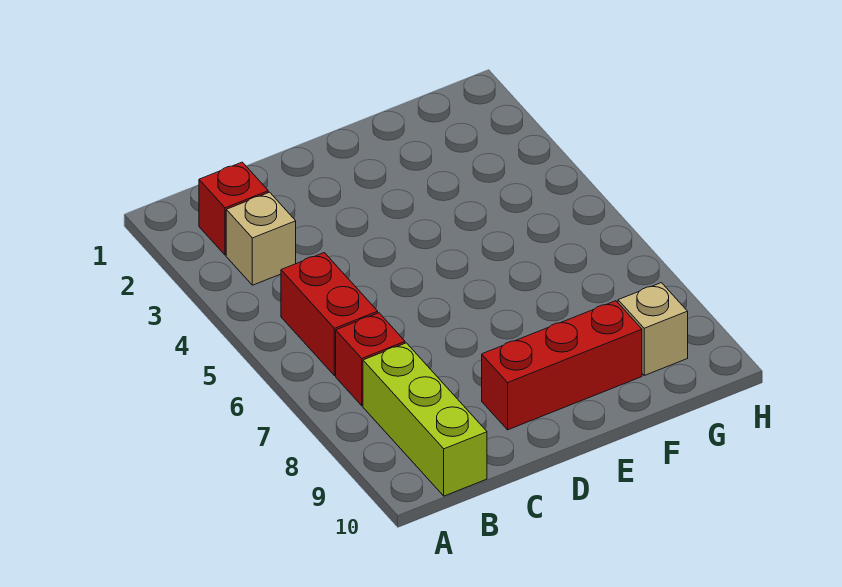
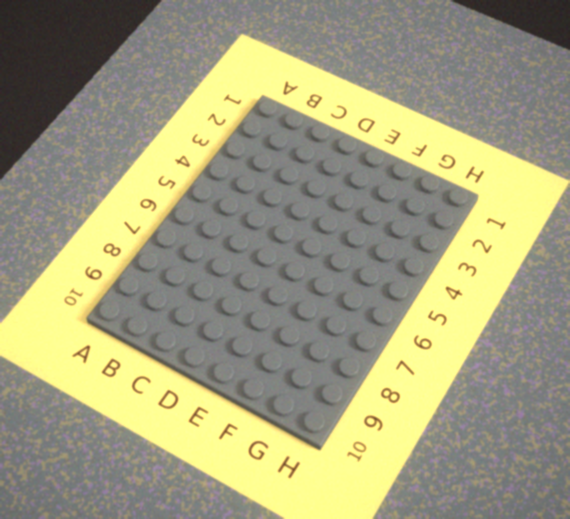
none -> red 1x1 brick [199,162,268,255]
none -> tan 1x1 brick [226,192,296,285]

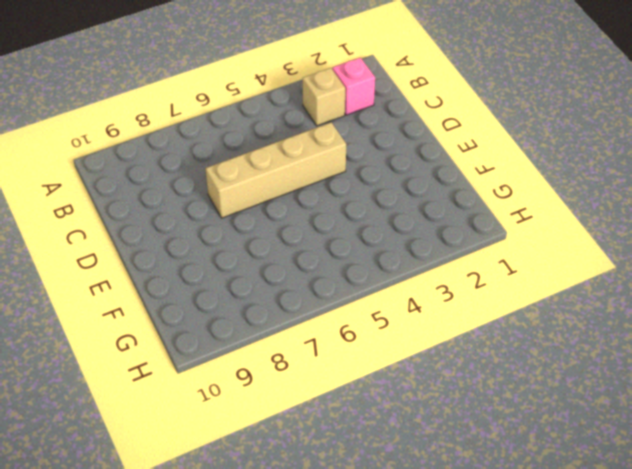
pink 1x1 brick [332,58,375,115] -> red 1x1 brick [199,162,268,255]
tan 1x4 brick [205,122,346,218] -> none
none -> red 1x2 brick [281,253,378,376]
none -> red 1x1 brick [336,313,405,406]

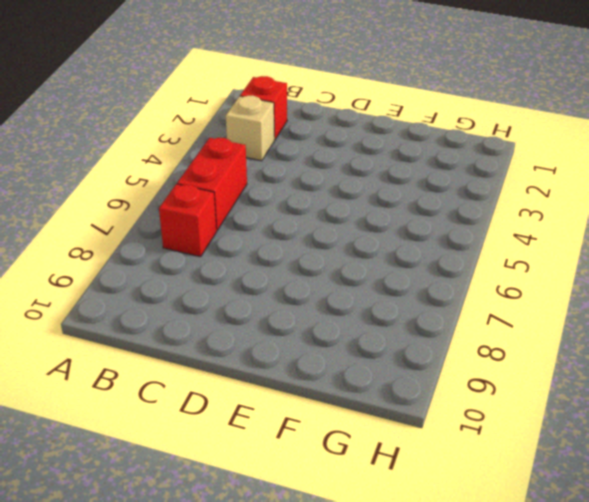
none -> lime 1x3 brick [363,343,487,496]
none -> red 1x3 brick [482,301,642,430]

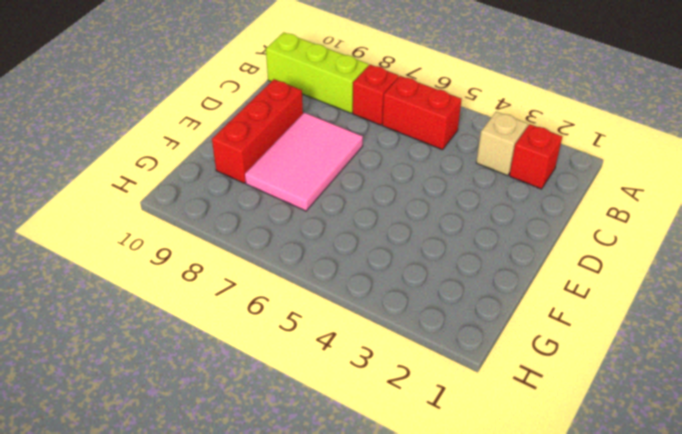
pink 2x3 tile [245,113,363,211] -> none
none -> tan 1x1 brick [618,283,688,375]

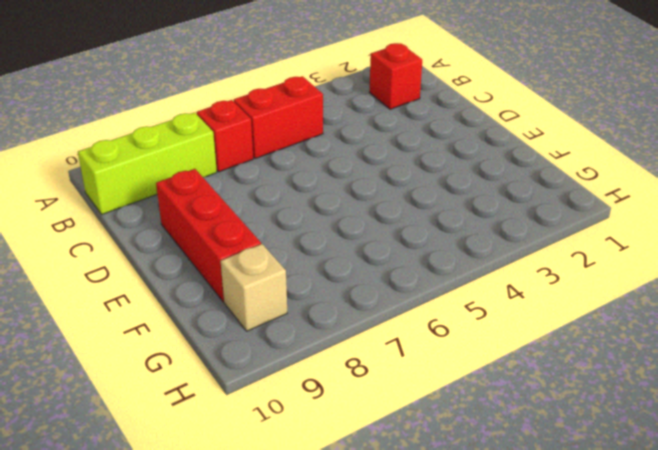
none -> tan 1x1 brick [226,192,296,285]

